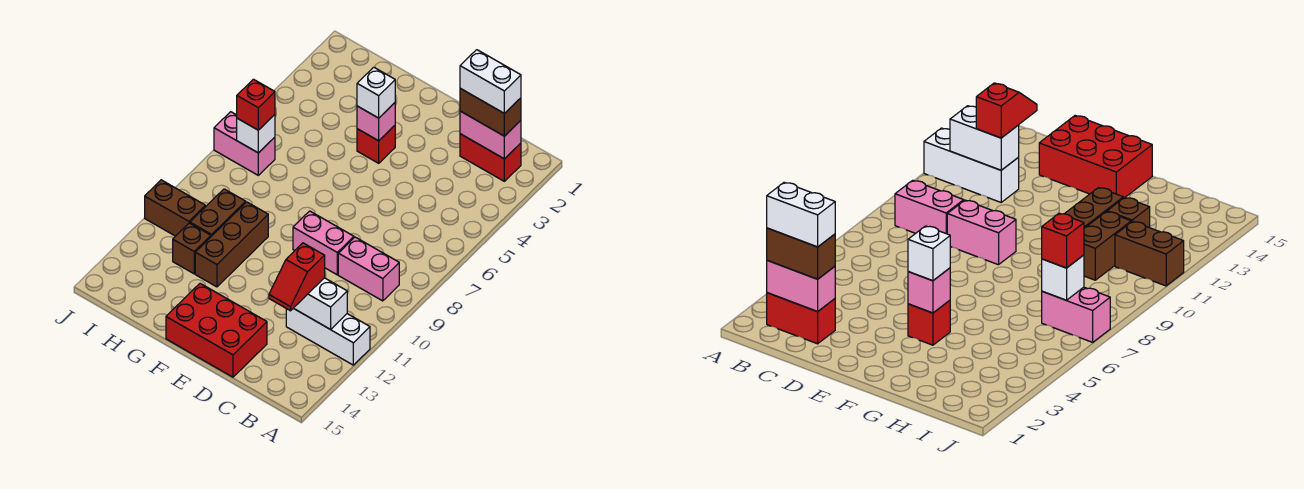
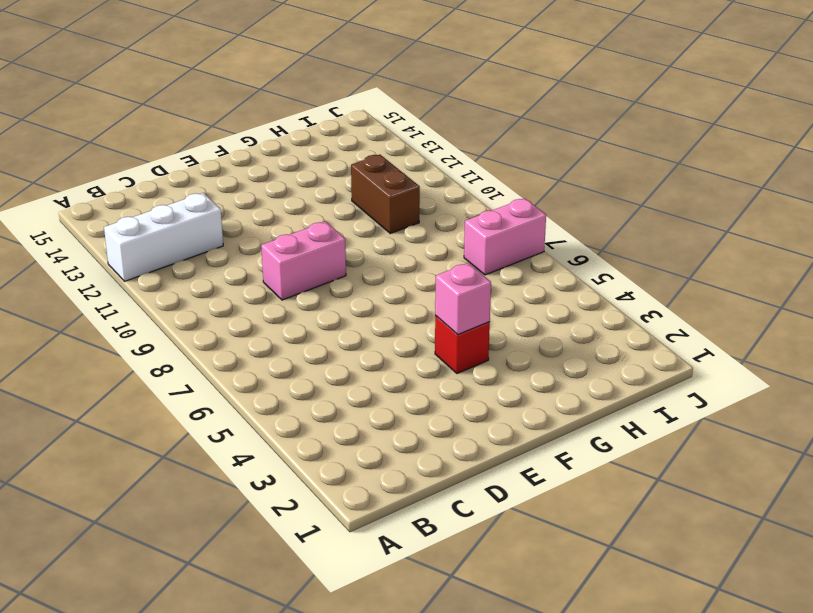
none -> red 1x2 brick [460,134,521,181]
none -> pink 1x2 brick [338,237,399,301]
none -> red 2x3 brick [166,283,267,377]

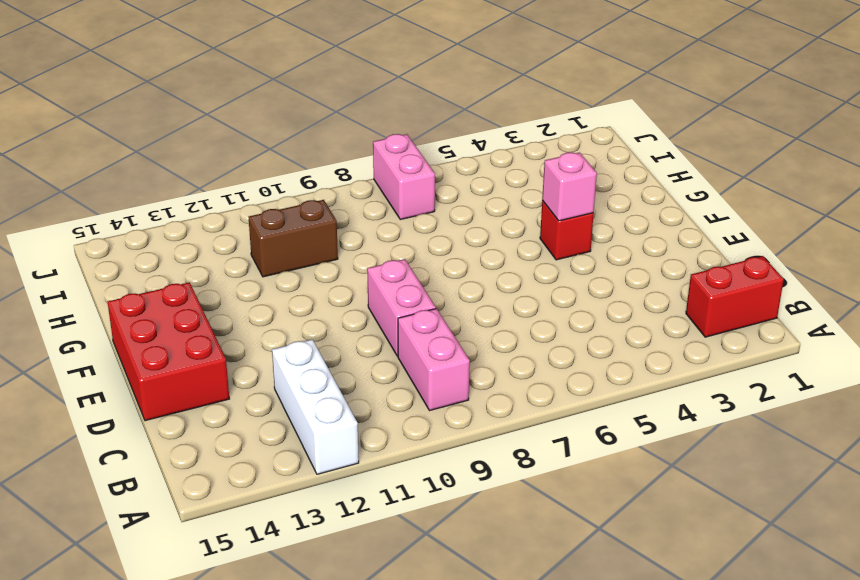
red 1x2 brick [686,256,784,337] -> red 1x2 brick turned to [460,134,521,181]
none -> brown 1x3 brick [195,202,268,287]
none -> brown 1x1 brick [173,223,211,274]
none -> brown 1x2 brick [145,180,205,236]

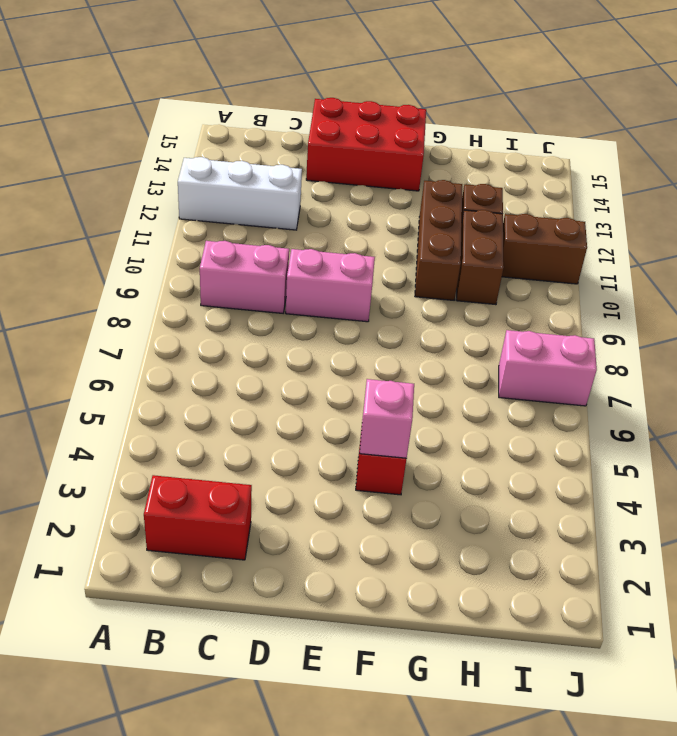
none -> pink 1x2 brick [460,111,521,159]
none -> white 1x2 brick [294,278,347,329]
none -> white 1x1 brick [237,115,275,153]

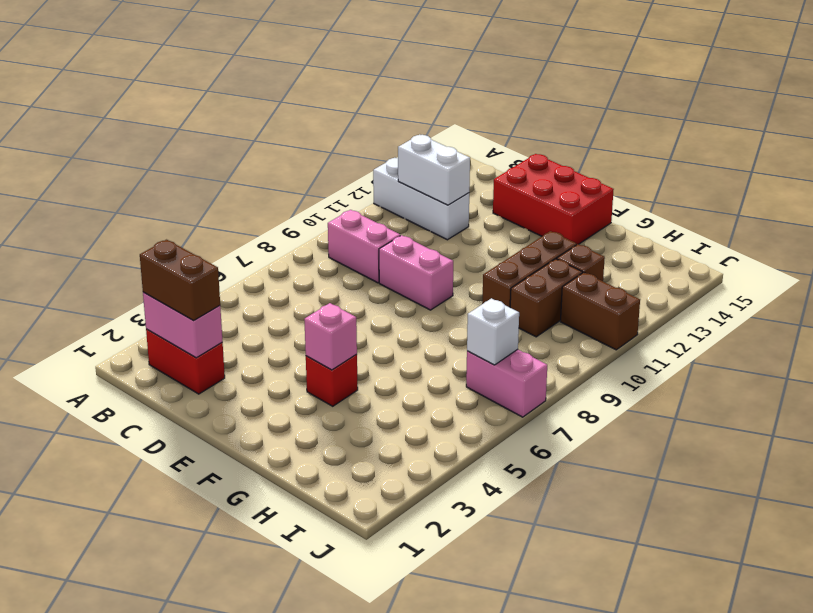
none -> red 1x2 slope [269,243,325,311]
none -> white 1x1 brick [357,67,395,118]
none -> red 1x1 brick [237,79,275,130]

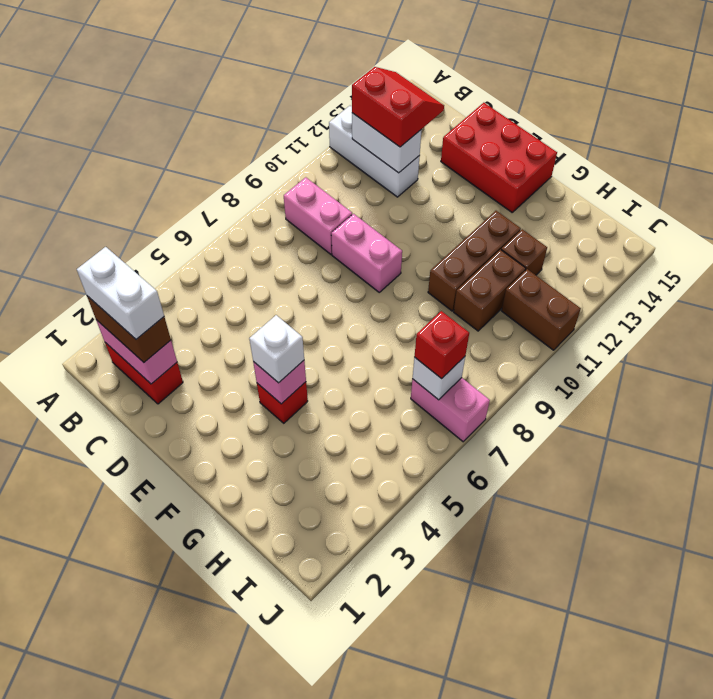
red 2x2 slope [352,67,444,147] -> red 1x2 slope [269,243,325,311]

